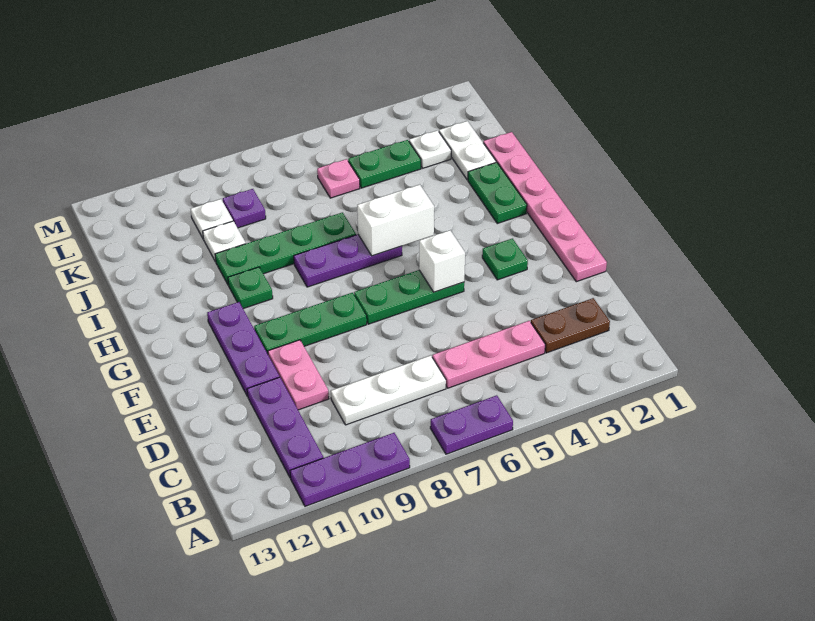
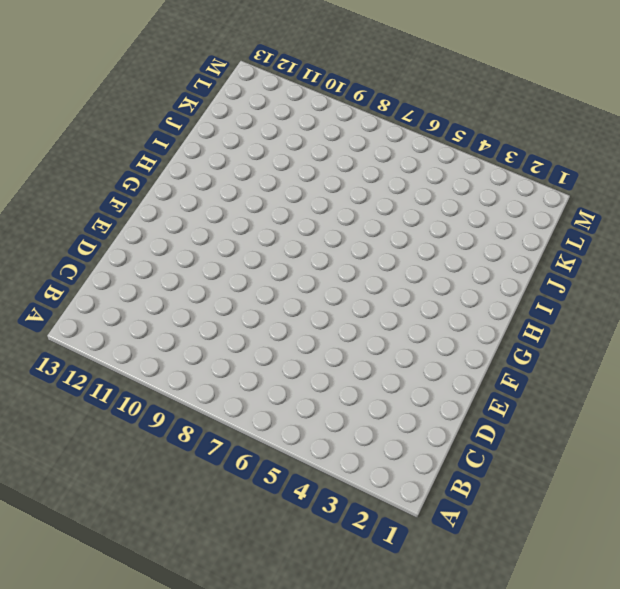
none -> purple 1x2 plate [430,395,513,454]
none -> purple 1x3 plate [290,433,410,506]
none -> purple 1x3 plate [247,377,323,478]

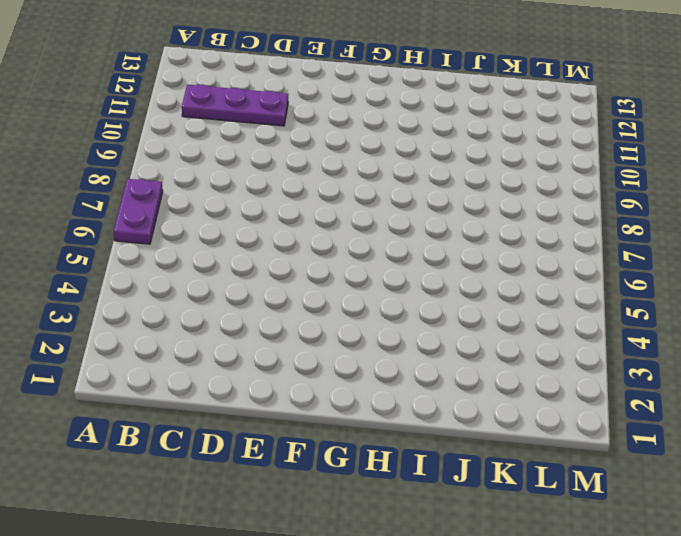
none -> purple 1x3 plate [290,433,410,506]
none -> brown 1x2 plate [531,298,610,353]
none -> pink 1x3 plate [432,321,545,388]

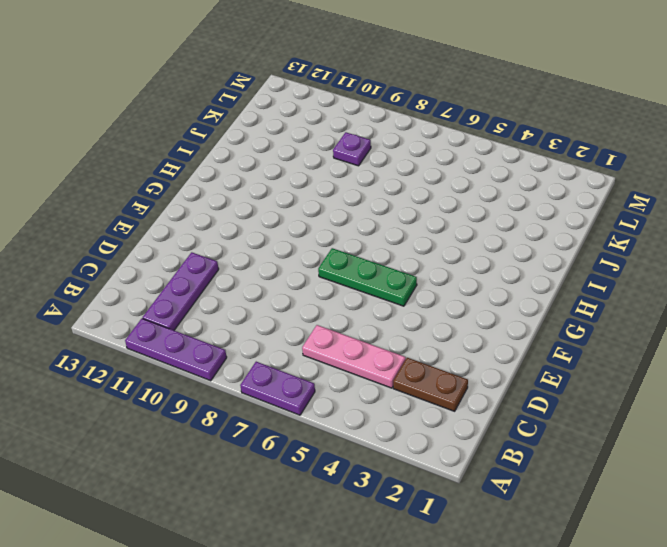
none -> white 1x3 plate [331,355,446,425]
none -> pink 1x2 plate [268,340,329,410]
none -> pink 1x6 plate [483,132,607,282]

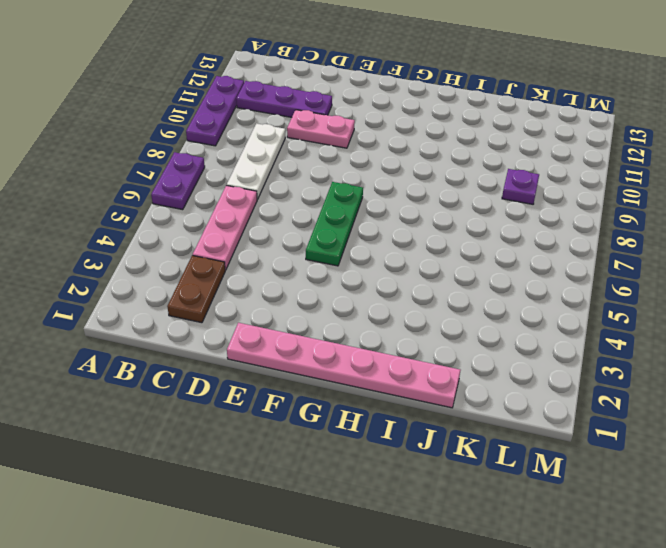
none -> purple 1x3 plate [207,302,280,396]
none -> green 1x1 plate [482,239,528,280]
none -> green 1x3 plate [254,293,367,354]

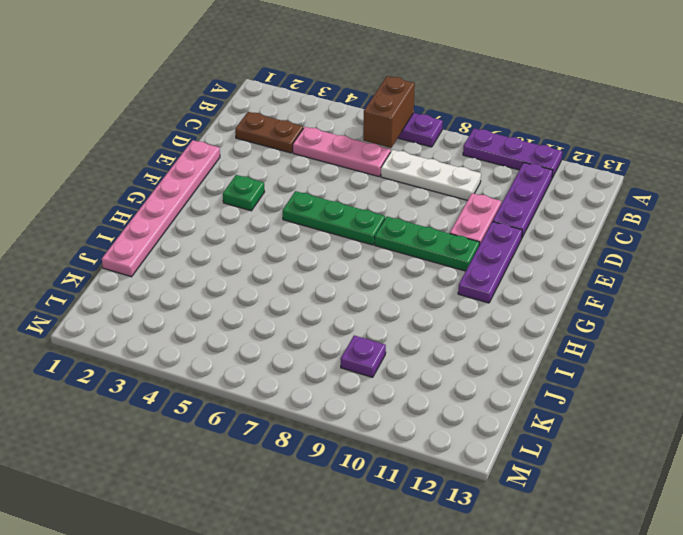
brown 1x2 brick [363,76,415,148] -> none
none -> green 1x2 plate [468,162,527,223]
none -> purple 1x3 plate [294,235,402,287]
none -> green 1x1 plate [228,267,273,309]

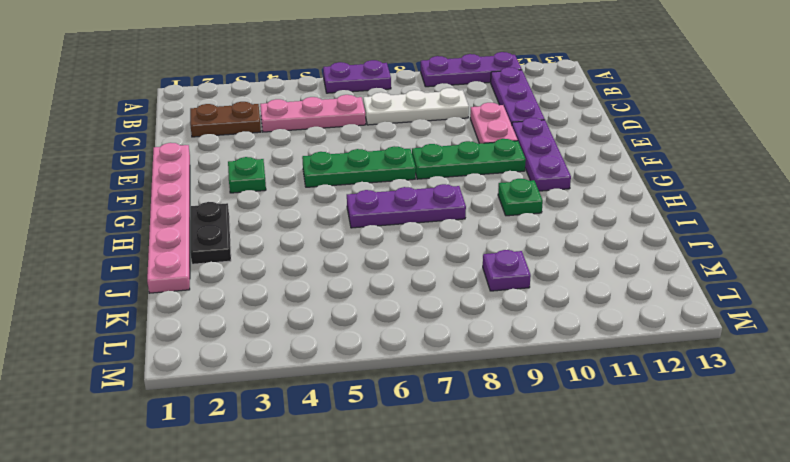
black 1x2 plate [190,202,231,264] -> green 1x2 plate [468,162,527,223]
none -> green 1x4 plate [215,213,356,285]
none -> white 1x2 plate [439,121,496,180]
none -> white 1x1 plate [203,221,246,262]

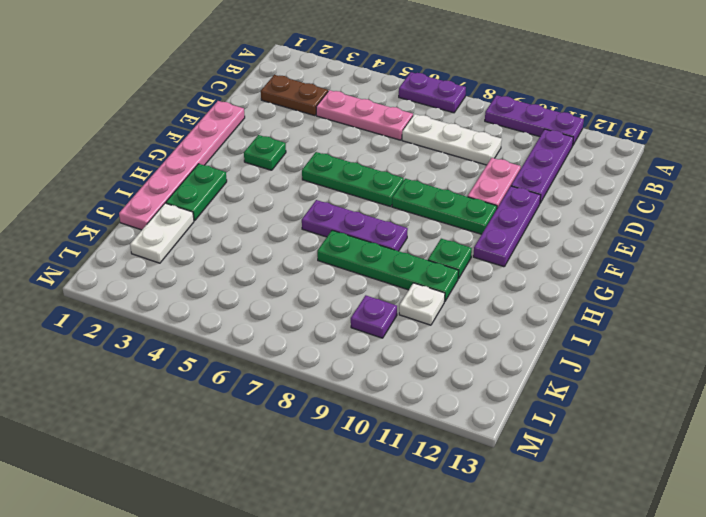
none -> white 1x1 plate [409,130,451,168]
none -> green 1x2 plate [348,140,421,188]
none -> pink 1x1 plate [317,159,360,198]

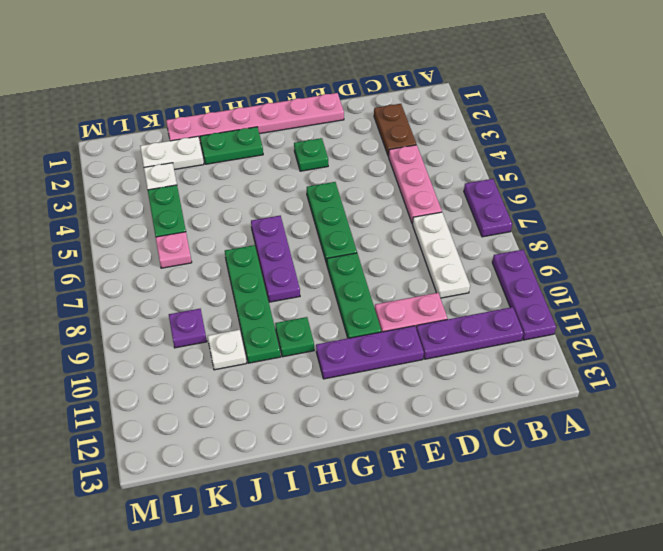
none -> white 1x1 plate [191,199,233,238]
none -> white 1x1 brick [419,230,465,292]
none -> white 1x2 brick [357,185,434,256]

